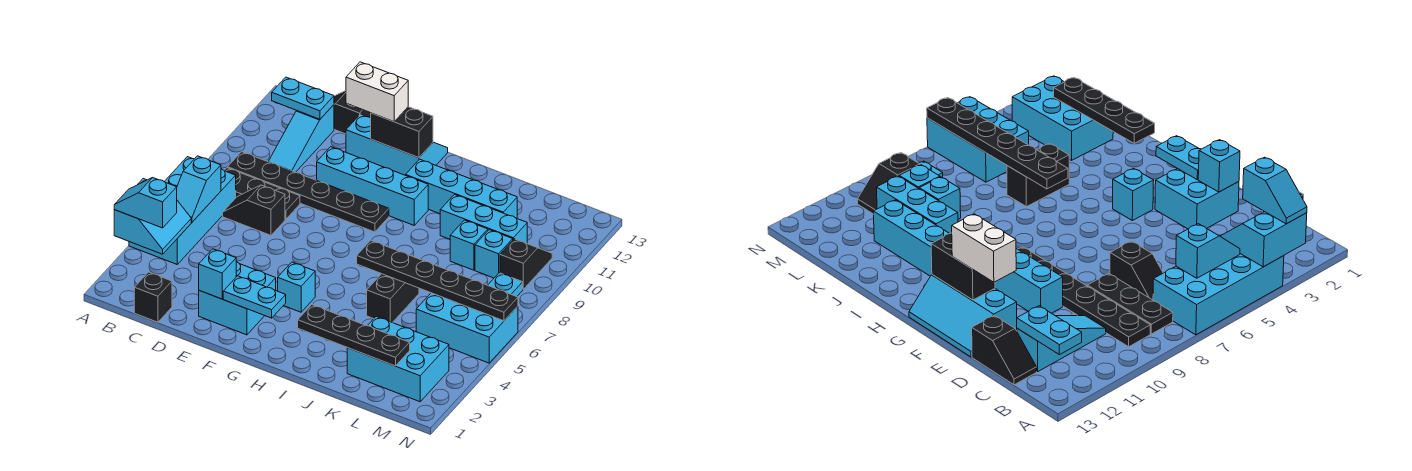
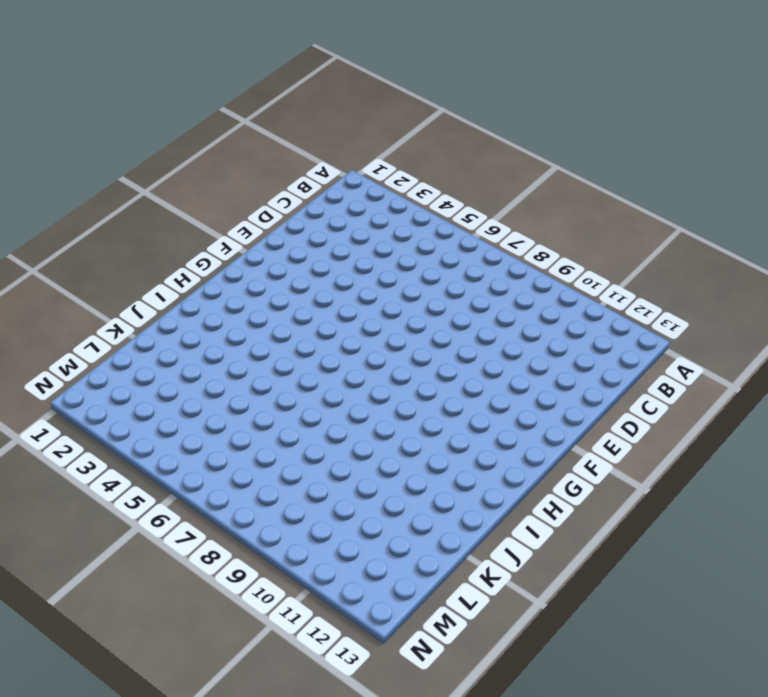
none -> cyan 2x4 brick [129,157,236,264]
none -> black 1x3 plate [224,168,300,219]
none -> black 1x6 plate [228,152,389,232]
none -> black 1x1 brick [134,272,172,322]

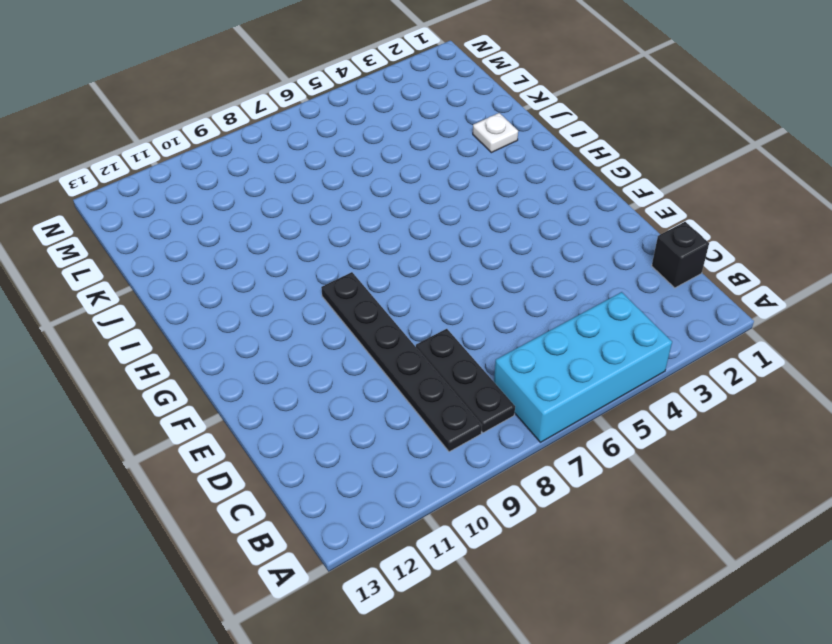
white 1x1 plate [473,113,518,153] -> none
none -> black 1x2 slope [223,185,285,235]
none -> cyan 1x3 slope [268,105,334,172]
none -> black 1x2 slope [334,91,371,134]
none -> cyan 2x2 brick [199,262,276,335]

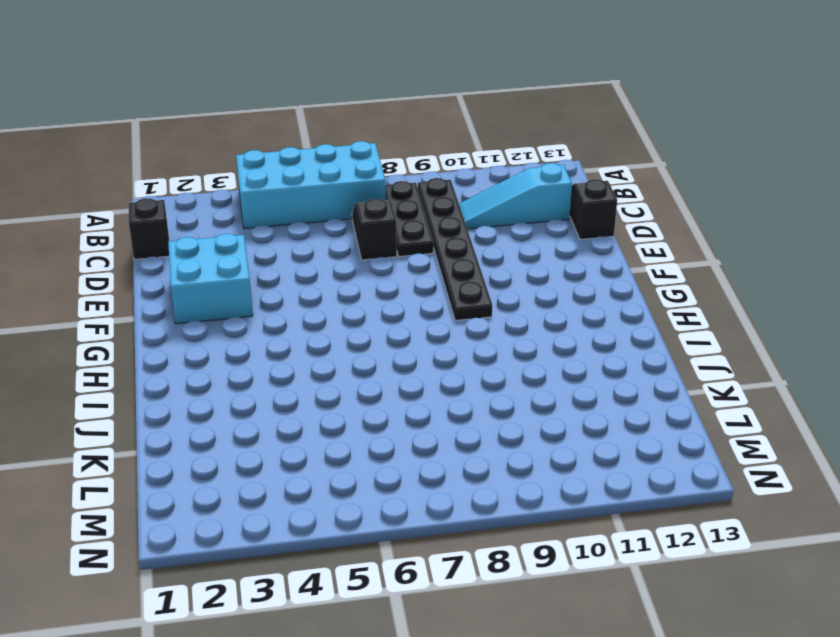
none -> cyan 1x4 brick [317,147,428,225]
none -> cyan 2x3 slope [346,114,448,175]
none -> cyan 1x1 brick [278,262,315,312]
none -> cyan 1x4 brick [406,159,517,218]

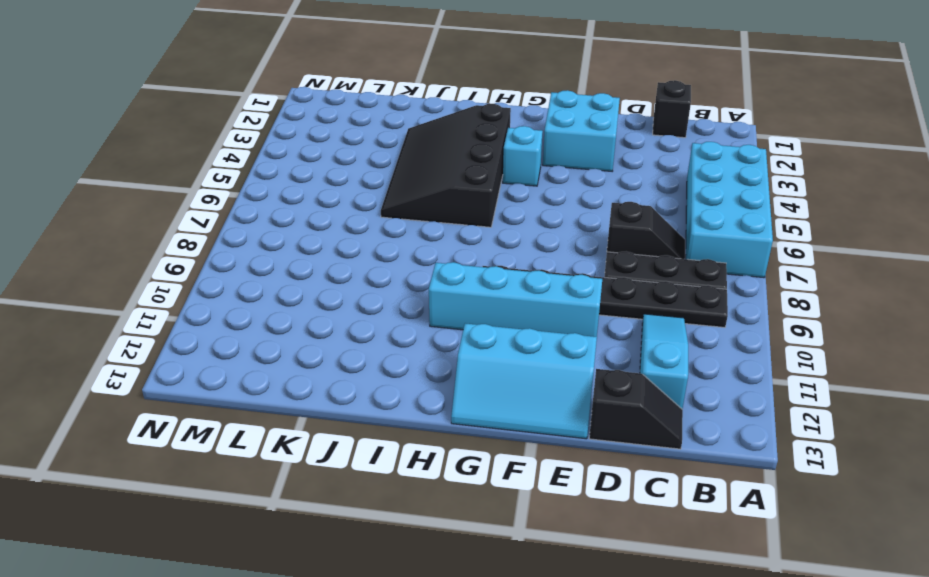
black 3x4 slope [381,104,511,227] -> black 1x2 brick [367,274,419,323]
none -> cyan 1x4 brick [406,159,517,218]
none -> cyan 1x3 brick [440,195,527,243]
none -> cyan 2x3 brick [347,317,449,402]
none -> cyan 1x1 brick [450,220,488,270]

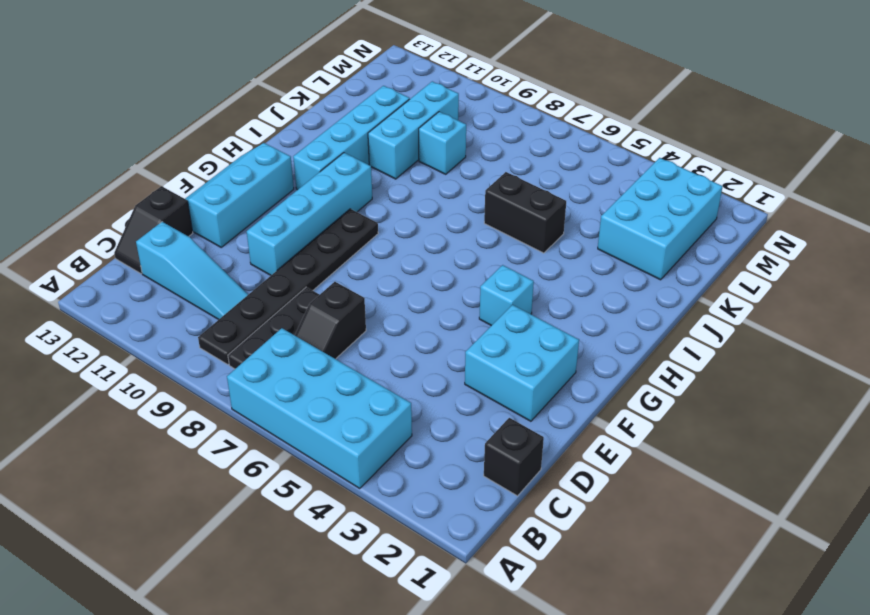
none -> cyan 2x3 brick [416,293,518,363]
none -> cyan 1x1 brick [475,230,513,278]
none -> cyan 1x1 plate [488,273,523,297]
none -> black 1x2 slope [500,239,552,289]

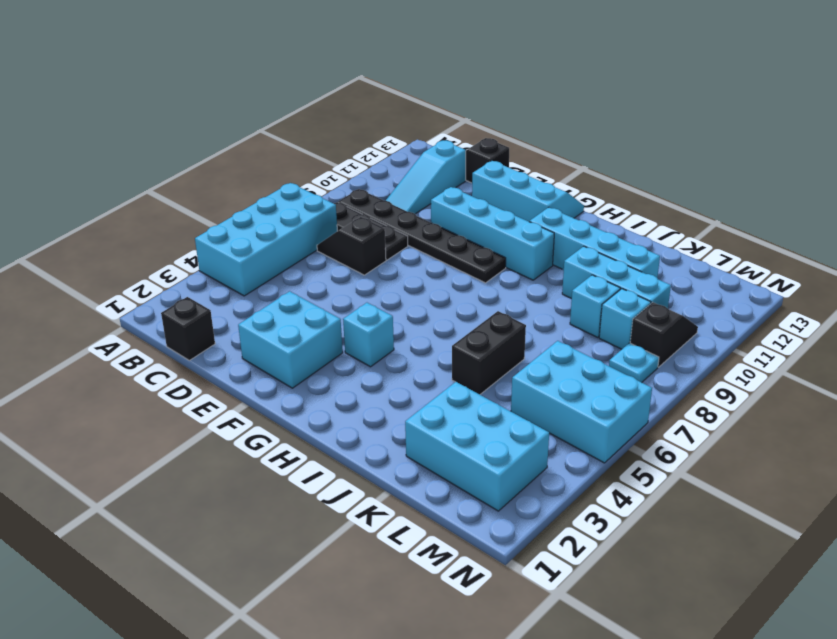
none -> cyan 2x2 slope [114,179,191,254]
none -> cyan 1x2 slope [177,156,221,222]
none -> cyan 1x2 plate [272,77,334,119]
none -> cyan 1x1 brick [199,249,236,299]

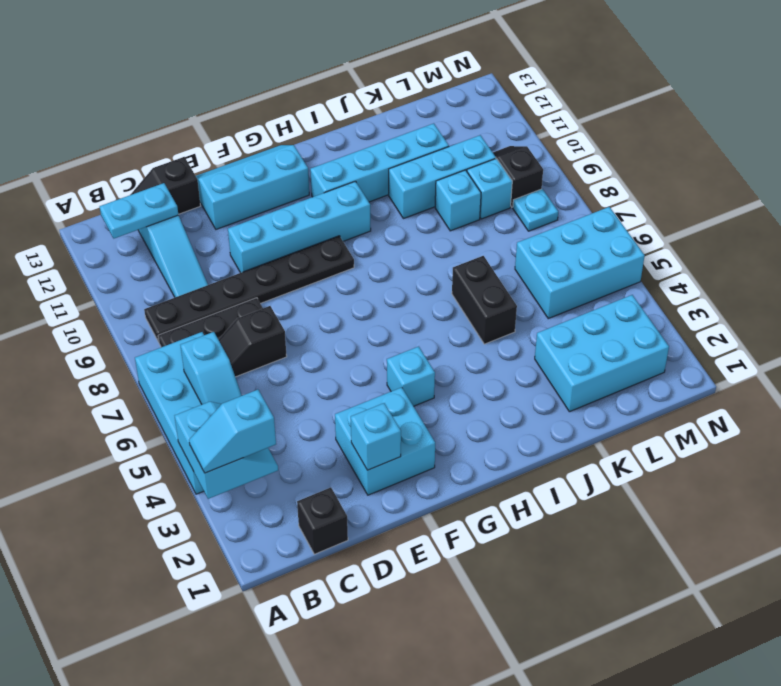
none -> cyan 1x2 plate [223,276,286,318]
none -> black 1x2 brick [371,107,433,158]
none -> black 1x4 plate [298,305,410,366]
none -> black 1x6 plate [357,240,518,321]

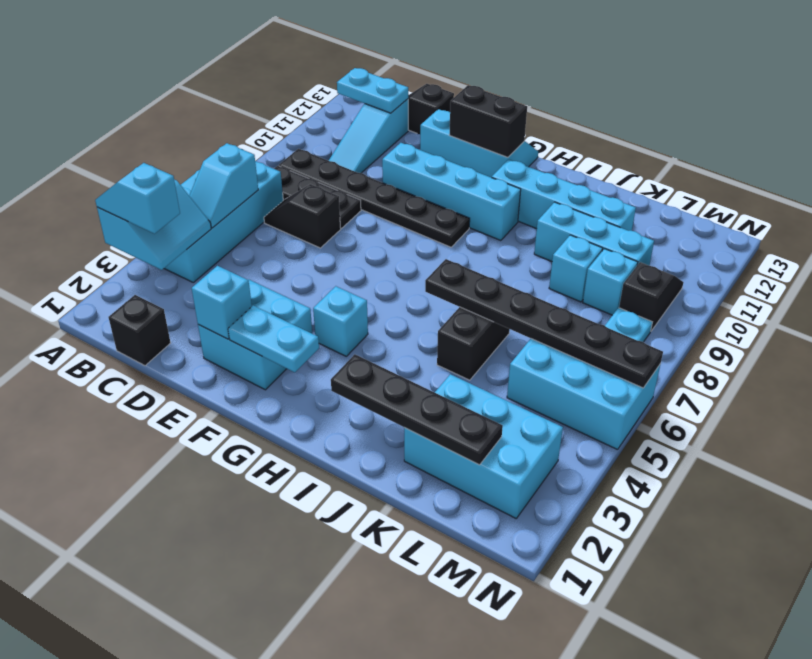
none -> white 1x2 brick [346,62,408,122]

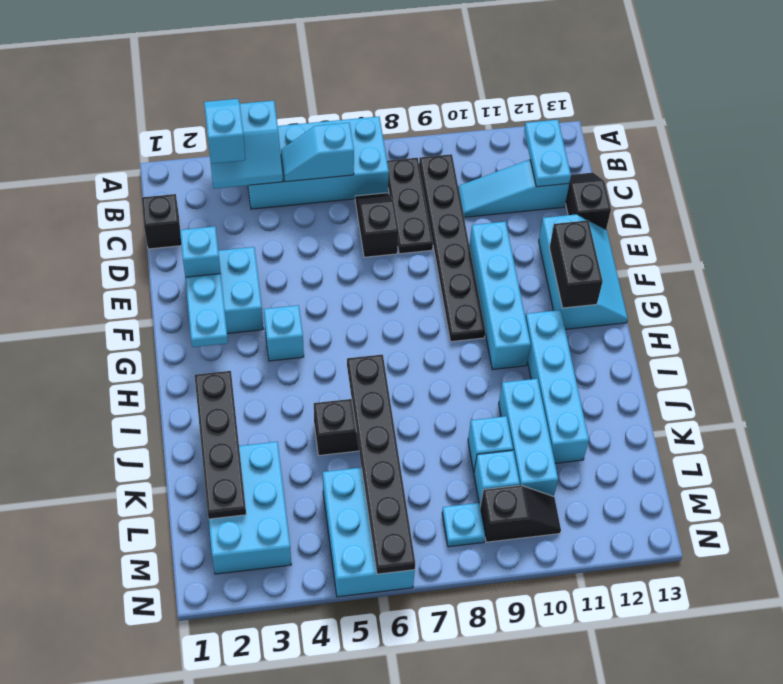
none -> white 1x2 brick [346,62,408,122]

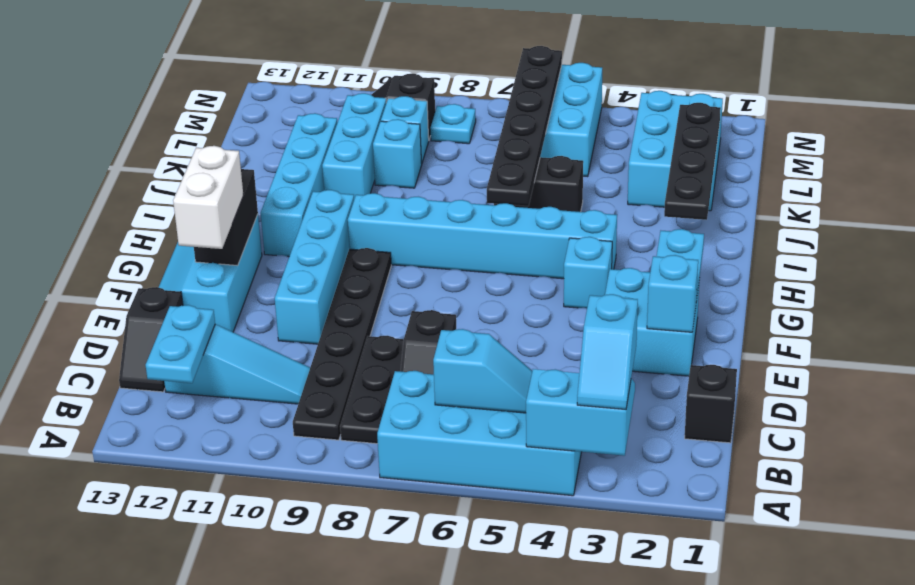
cyan 1x6 brick [348,193,617,279] -> none

